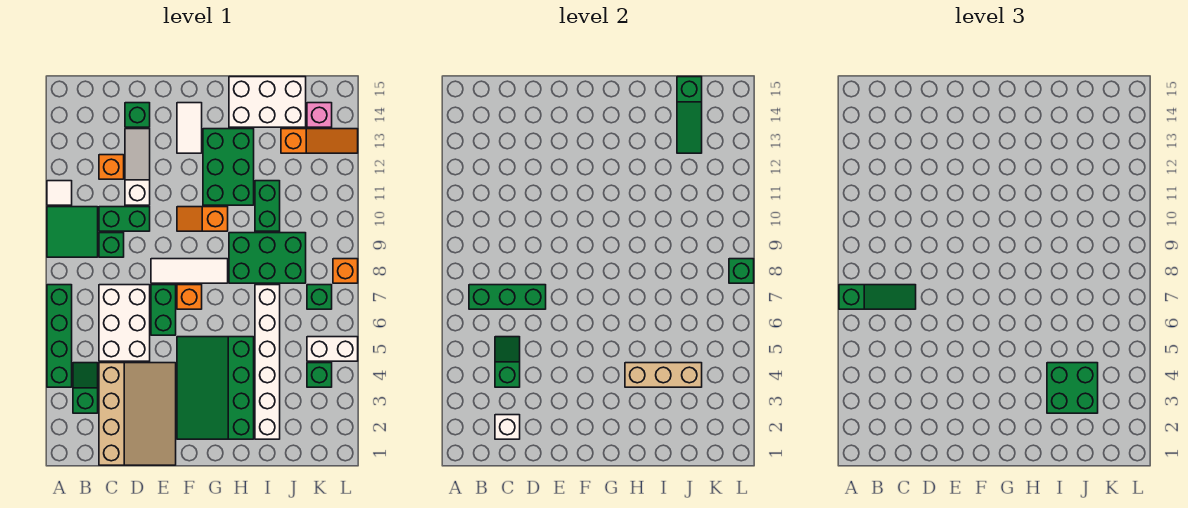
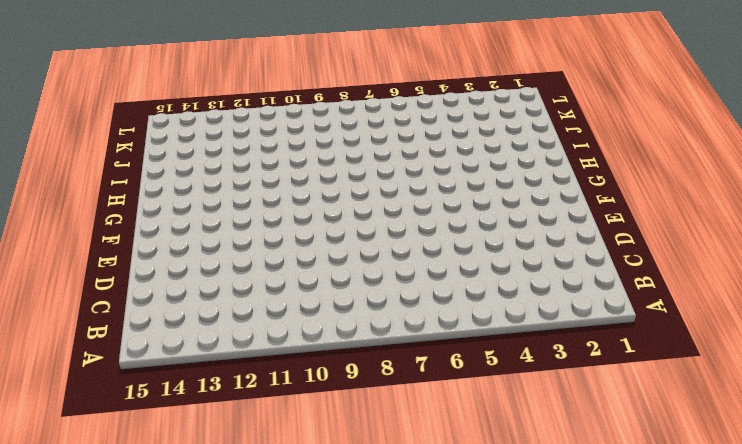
none -> green 1x4 brick [47,285,72,387]
none -> green 2x2 tile [47,207,98,257]
none -> white 1x1 tile [47,181,72,205]
none -> green 1x2 slope [73,363,98,413]

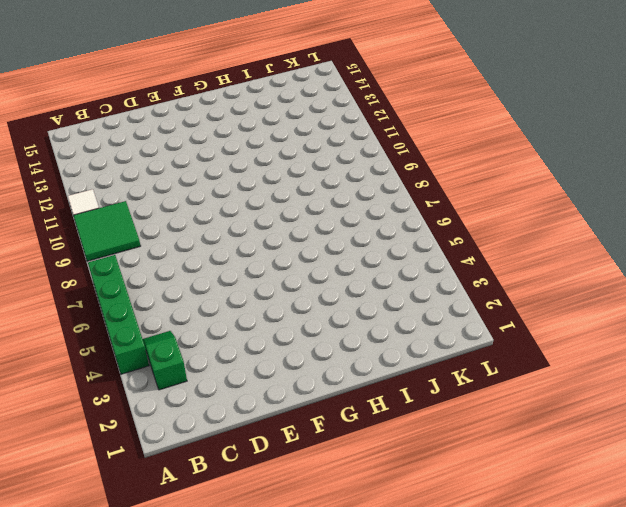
none -> tan 3x4 slope [99,363,176,465]
none -> white 2x3 brick [99,285,150,361]
none -> green 1x1 brick [99,233,124,257]
none -> green 1x2 brick [99,207,150,231]

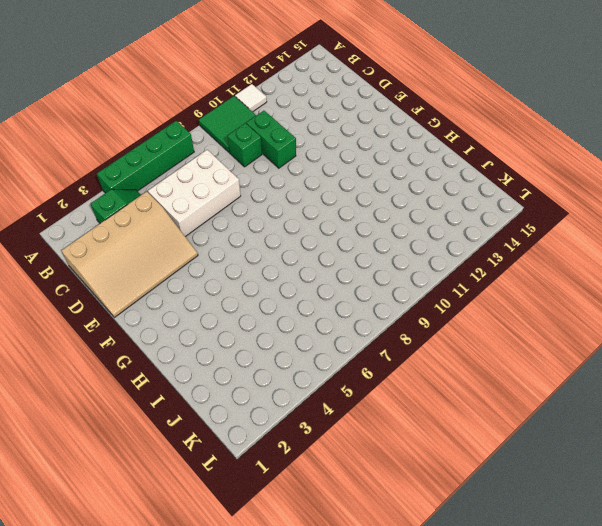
none -> orange 1x1 brick [99,155,124,179]
none -> white 1x3 slope [125,129,150,205]
none -> green 1x1 brick [125,103,150,127]
none -> green 1x2 brick [151,285,176,335]

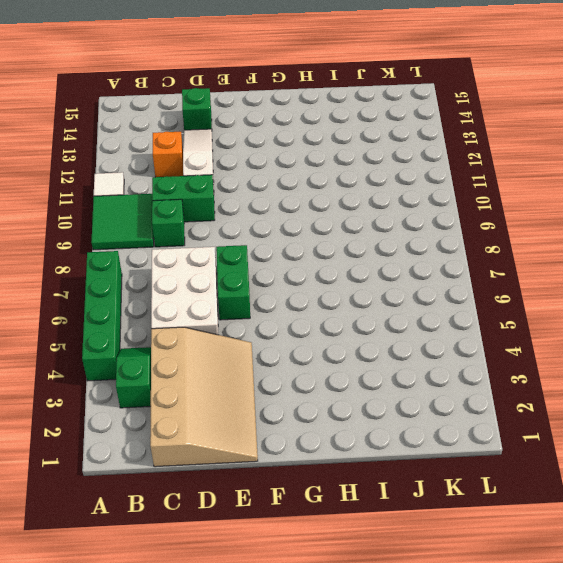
none -> white 1x3 tile [151,259,228,283]
none -> green 3x4 slope [177,337,254,439]
none -> orange 1x1 brick [177,285,202,309]
none -> orange 1x2 slope [177,207,228,231]

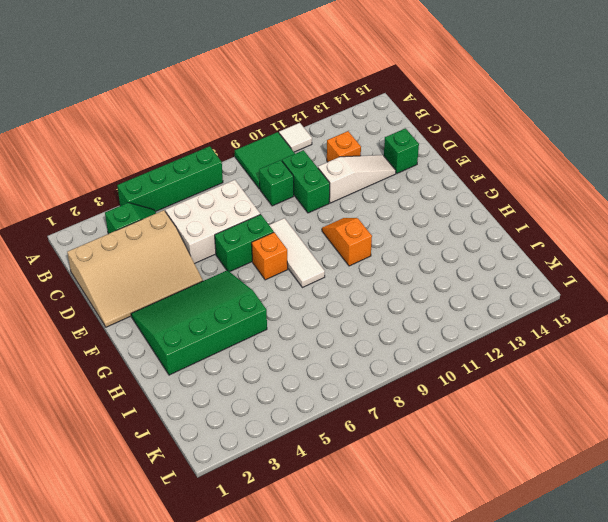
none -> white 1x2 tile [177,103,202,153]
none -> green 2x3 brick [203,129,254,205]
none -> green 2x3 brick [229,233,306,283]
none -> white 2x3 brick [229,77,306,127]

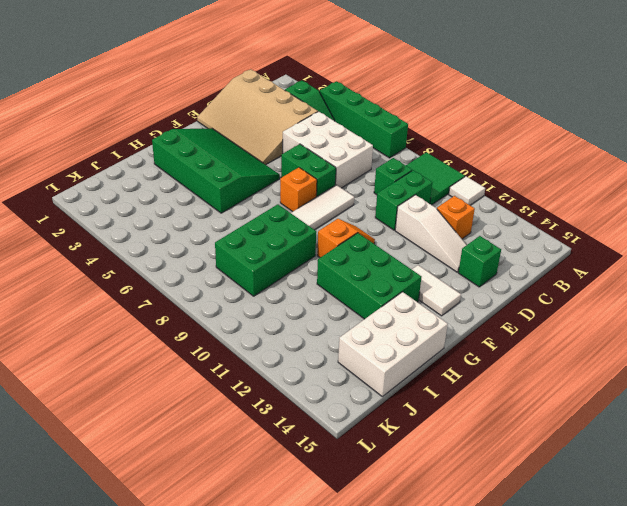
none -> white 1x6 brick [255,285,280,439]
none -> green 1x2 brick [255,181,280,231]
none -> orange 1x3 slope [281,129,358,153]
none -> green 1x1 brick [307,363,332,387]

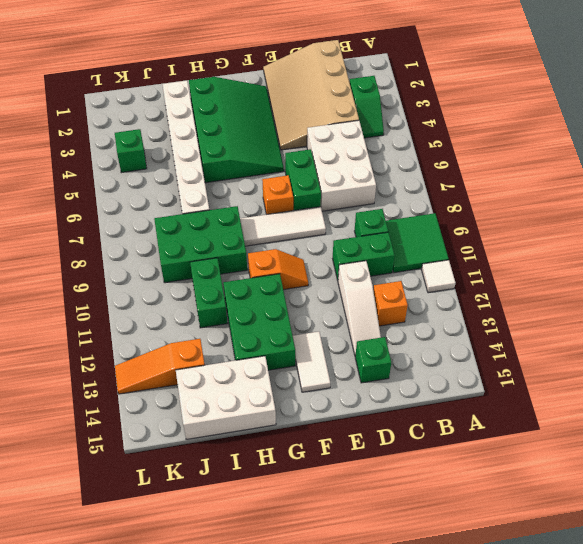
none -> green 1x4 brick [47,285,72,387]
none -> white 1x2 brick [307,337,358,361]
none -> green 1x1 brick [307,285,332,309]
none -> pink 1x1 brick [307,103,332,127]

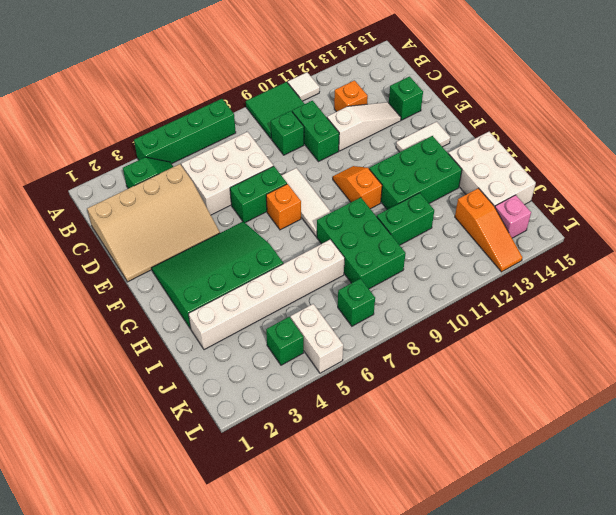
none -> orange 1x1 brick [333,259,358,283]
none -> green 1x3 brick [469,285,546,309]
none -> white 1x1 brick [495,415,520,439]
none -> green 1x2 slope [495,337,520,387]

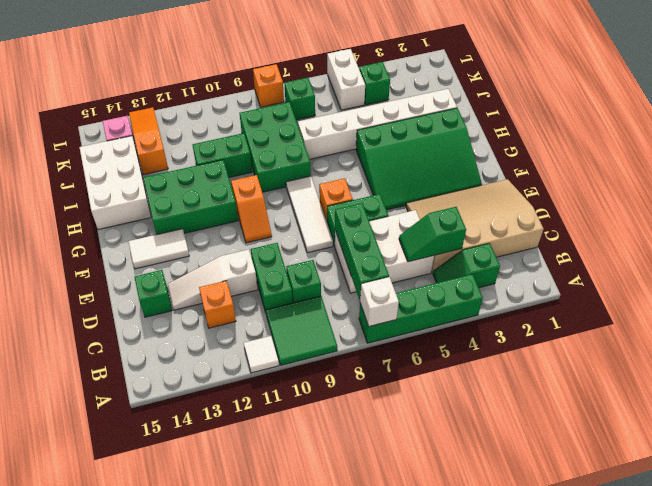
white 1x1 brick [360,277,399,326] -> white 1x1 brick moved to [495,415,520,439]
none -> tan 1x3 brick [625,363,702,387]
none -> green 1x3 slope [677,77,702,153]
none -> green 1x1 brick [729,259,754,283]
none -> green 1x3 slope [839,285,916,309]

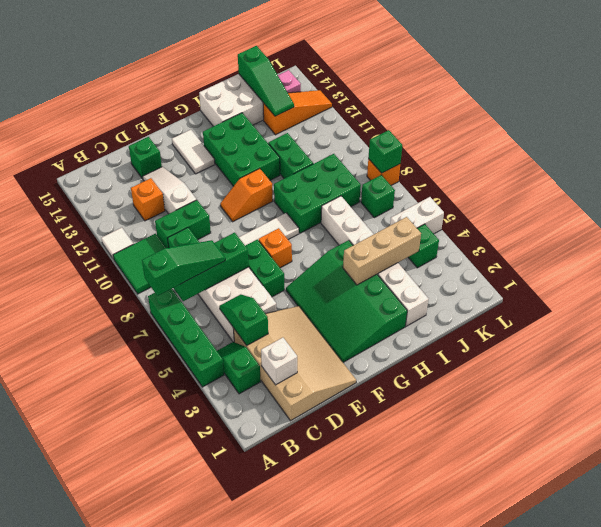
none -> green 2x2 brick [1047,363,1098,413]

